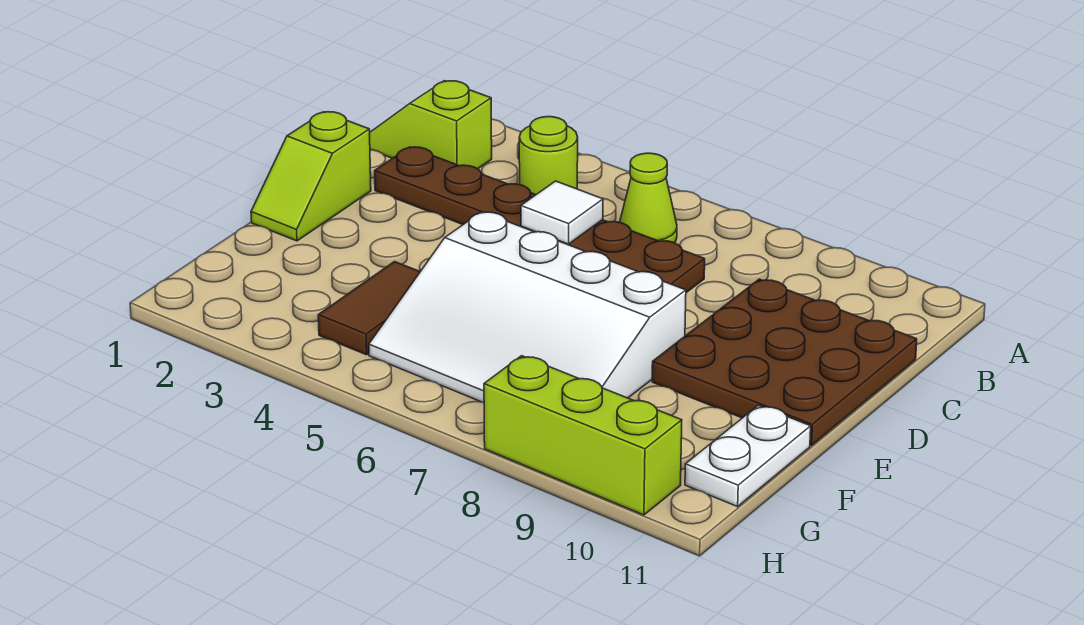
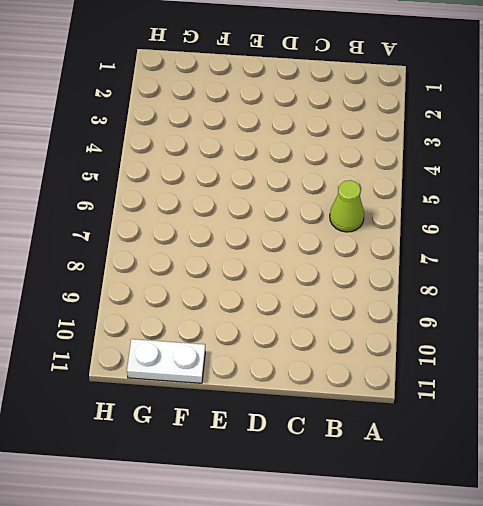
none -> lime 1x2 slope [370,81,492,169]
none -> lime 1x1 round brick [519,117,578,194]

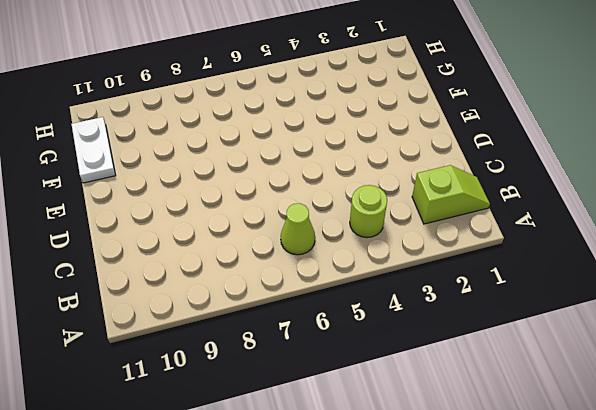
none -> brown 1x6 plate [375,147,705,293]
none -> brown 3x3 plate [652,279,917,445]

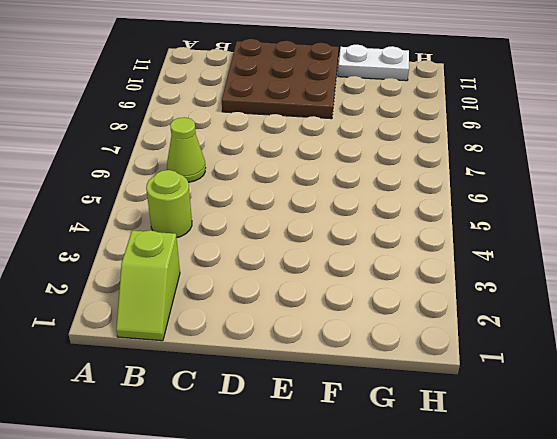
none -> brown 1x6 plate [375,147,705,293]
none -> lime 1x2 slope [251,112,371,241]

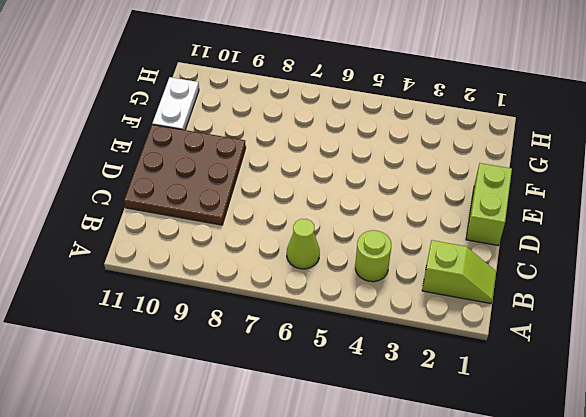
lime 1x2 brick [466,163,512,246] -> lime 1x2 slope [251,112,371,241]
none -> brown 1x6 plate [375,147,705,293]
none -> white 3x4 slope [369,212,686,403]

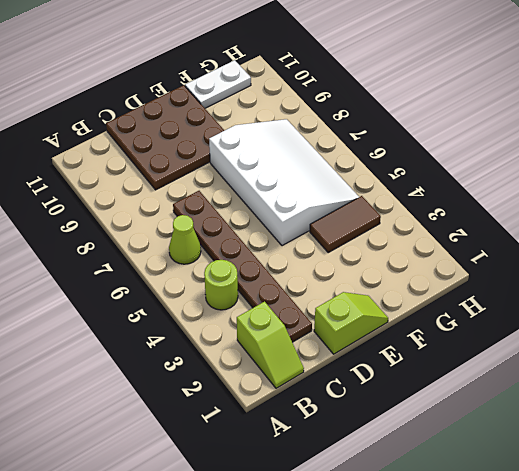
none -> lime 1x3 brick [484,356,682,515]
none -> white 1x1 tile [521,181,603,244]

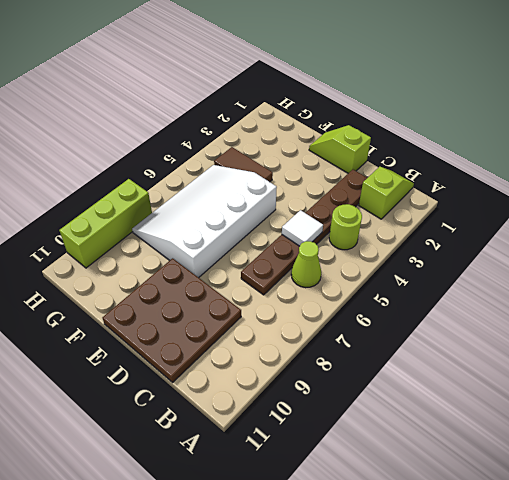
none -> white 1x2 plate [685,405,811,507]

